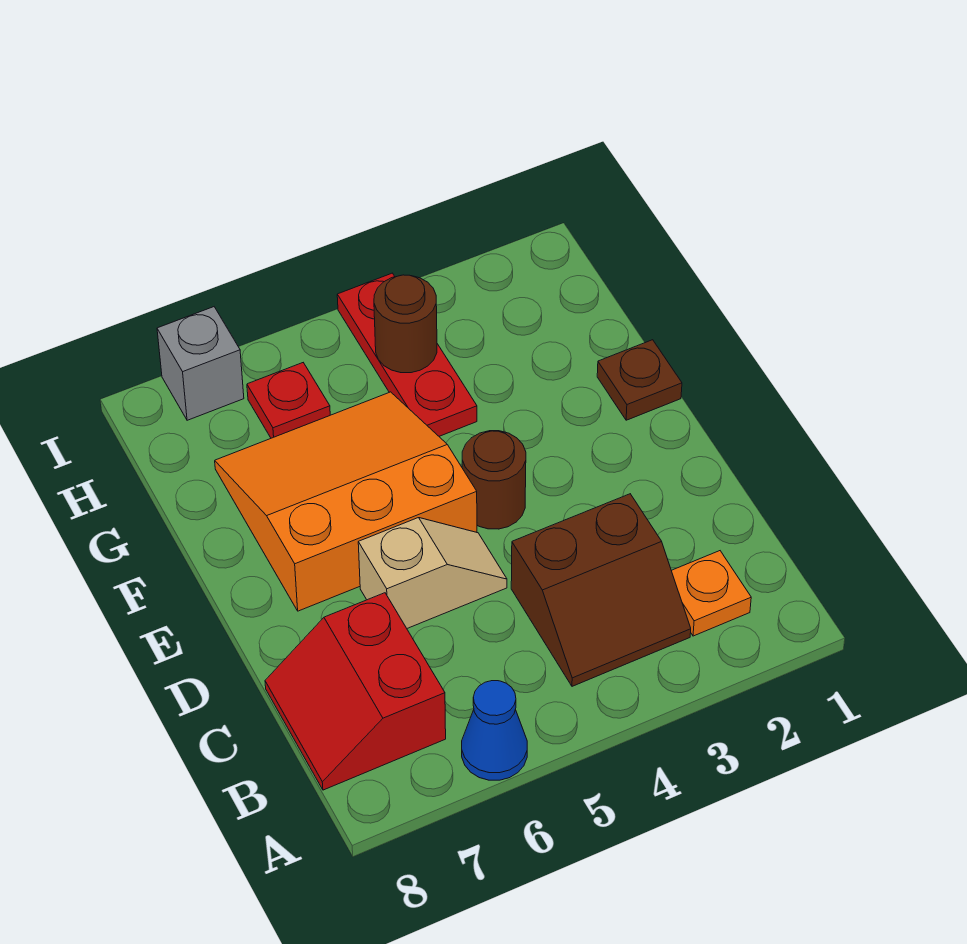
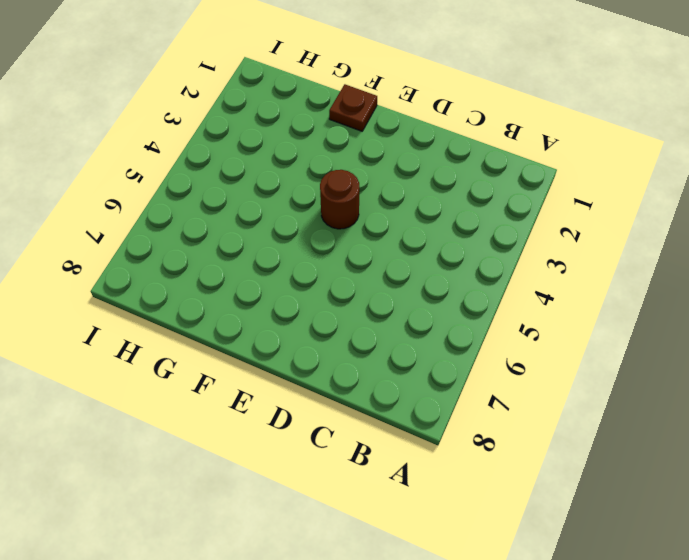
none -> blue 1x1 cone [462,681,527,780]
none -> orange 1x1 plate [671,551,751,636]
none -> brown 2x2 slope [511,494,691,686]

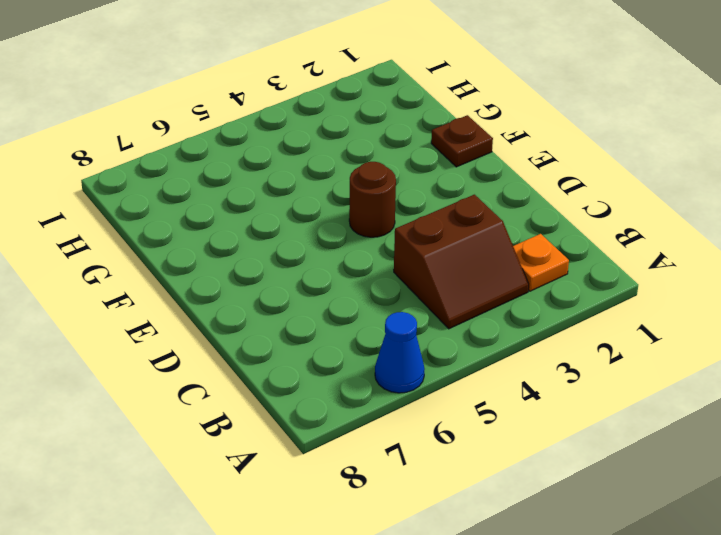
none -> red 2x2 slope [265,593,446,790]
none -> tan 1x2 slope [358,518,507,628]
none -> orange 3x3 slope [215,392,477,611]

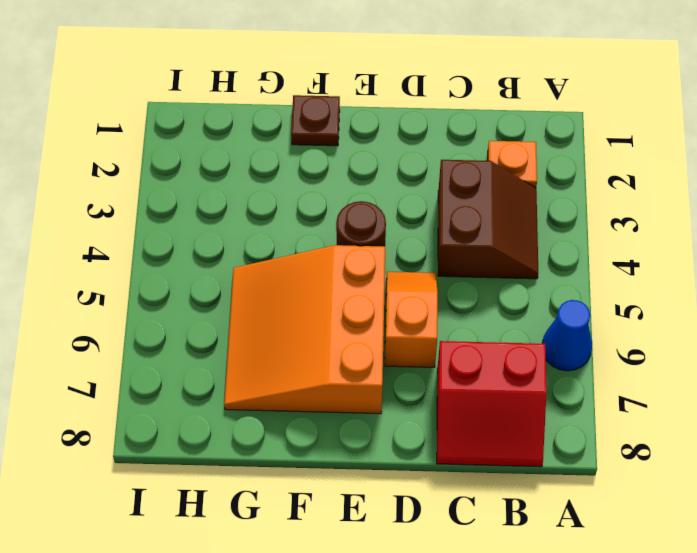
orange 1x2 slope [385,272,438,367] -> tan 1x2 slope [358,518,507,628]
none -> red 1x3 plate [337,273,477,436]
none -> red 1x1 plate [247,363,330,438]
none -> grey 1x1 brick [157,307,244,420]

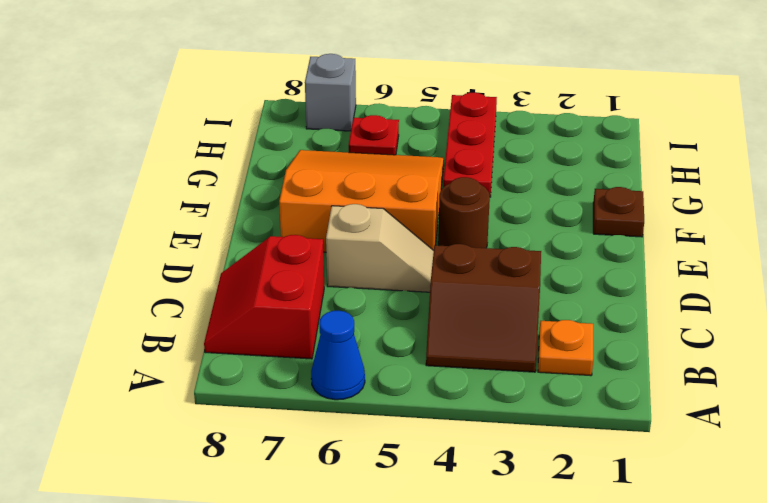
none -> brown 1x1 round brick [374,275,437,373]

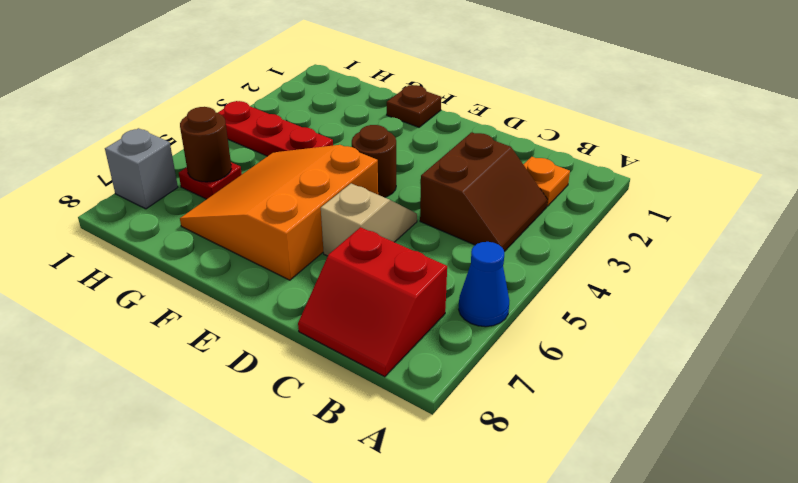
brown 1x1 round brick [180,107,231,182] -> brown 1x1 round brick moved to [374,275,437,373]

